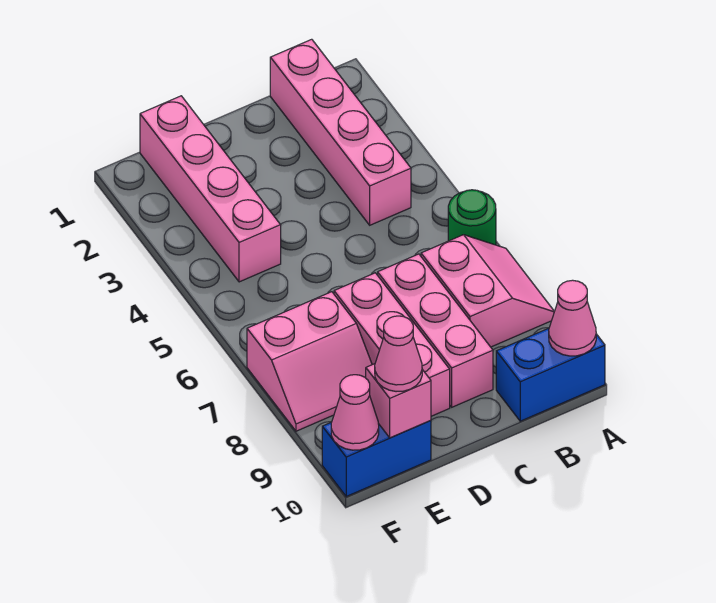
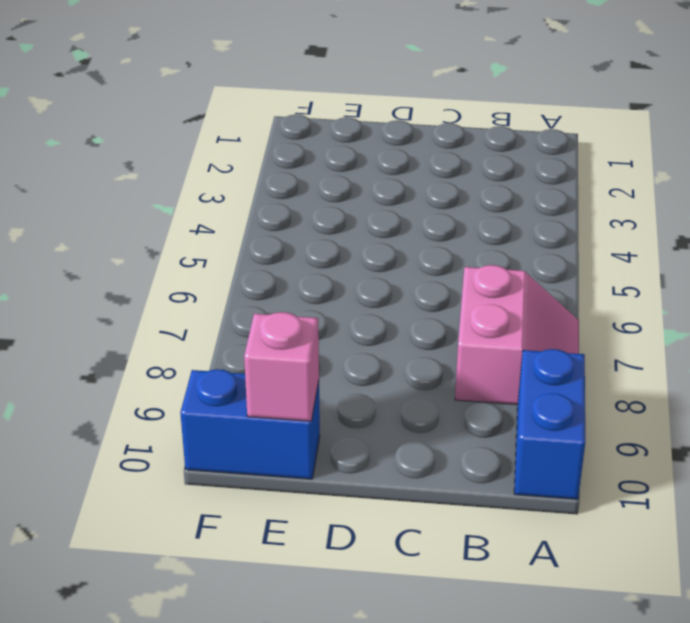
blue 1x2 brick [514,349,585,499] -> blue 1x2 brick turned to [496,328,605,421]
none -> green 1x1 round brick [448,190,496,245]
none -> pink 1x4 brick [270,39,411,225]
none -> pink 1x3 brick [378,254,493,407]

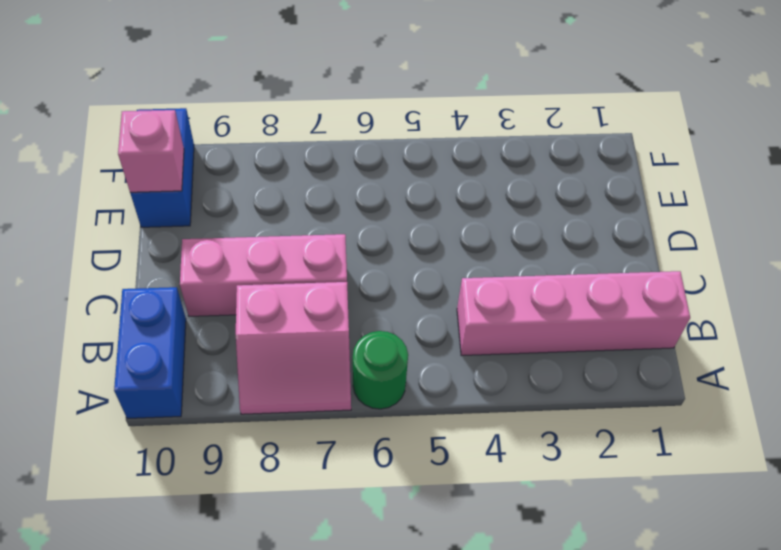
none -> pink 1x3 brick [334,273,450,416]
none -> pink 1x4 brick [140,96,281,282]
none -> pink 2x2 slope [247,292,372,431]

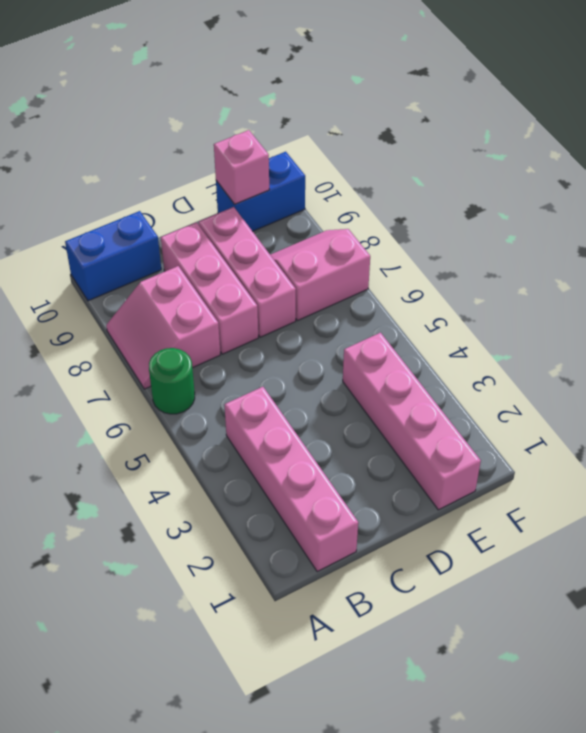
none -> pink 1x1 cone [549,280,596,356]
none -> pink 1x1 cone [331,375,379,450]
none -> pink 1x1 cone [375,316,422,392]

